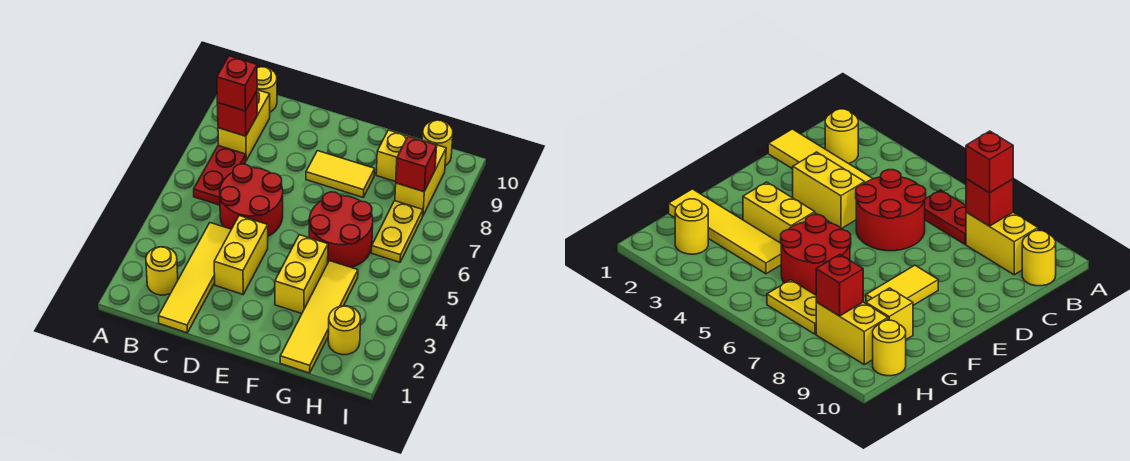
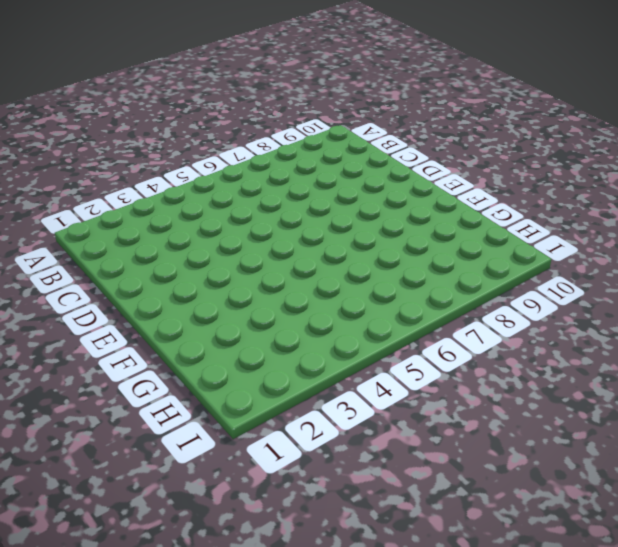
none -> yellow 1x1 round brick [146,247,178,295]
none -> red 1x2 plate [194,146,246,205]
none -> yellow 1x2 brick [218,90,270,160]

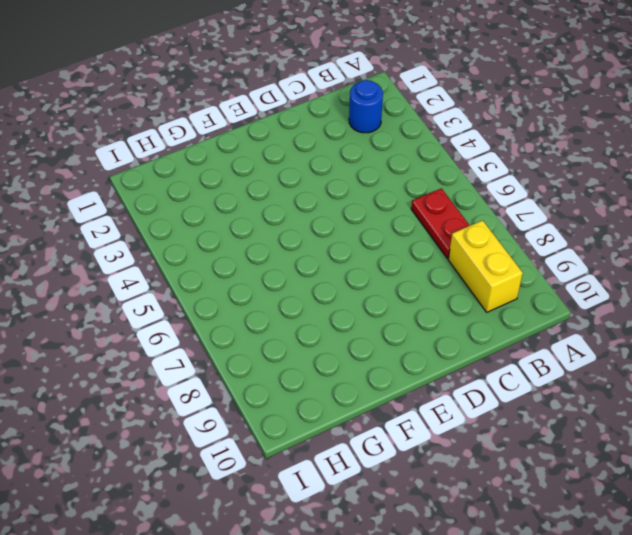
blue 1x1 round brick [349,80,383,133] -> yellow 1x1 round brick [146,247,178,295]
none -> yellow 1x1 round brick [257,67,277,112]
none -> yellow 1x4 tile [158,223,231,333]
none -> red 2x2 round brick [220,164,283,236]

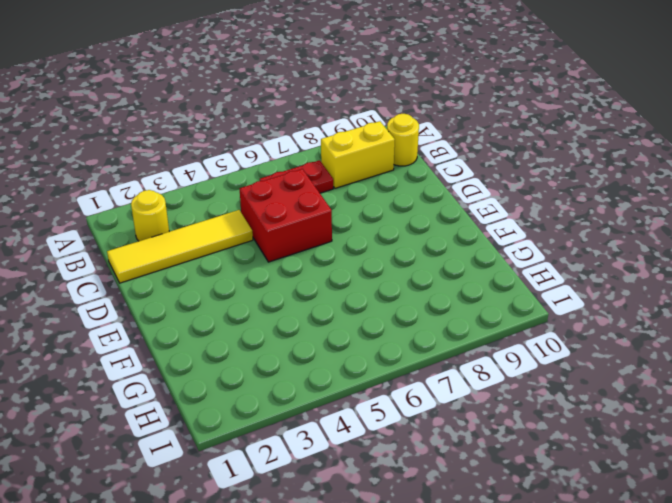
red 2x2 brick [240,169,332,262] -> red 2x2 round brick [220,164,283,236]
none -> yellow 1x2 brick [214,216,268,294]
none -> yellow 1x2 tile [306,151,375,197]
none -> yellow 1x2 brick [275,235,328,314]

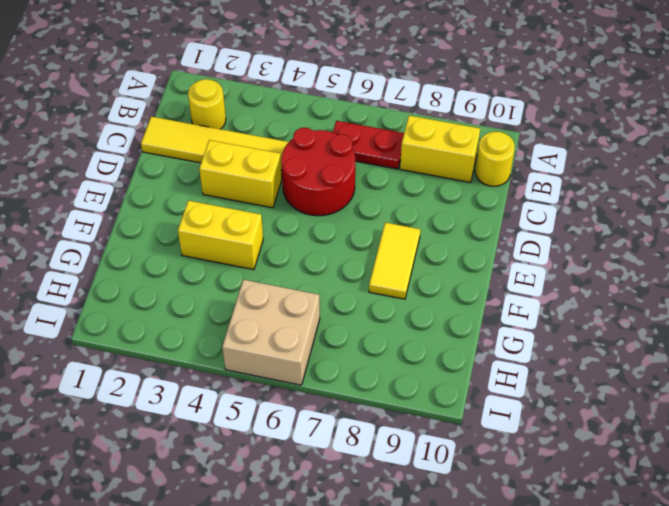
tan 2x2 brick [222,280,320,385] -> yellow 1x2 plate [372,201,423,262]
none -> red 2x2 round brick [309,192,373,267]
none -> yellow 1x4 tile [280,261,358,373]
none -> yellow 1x1 brick [376,130,416,182]

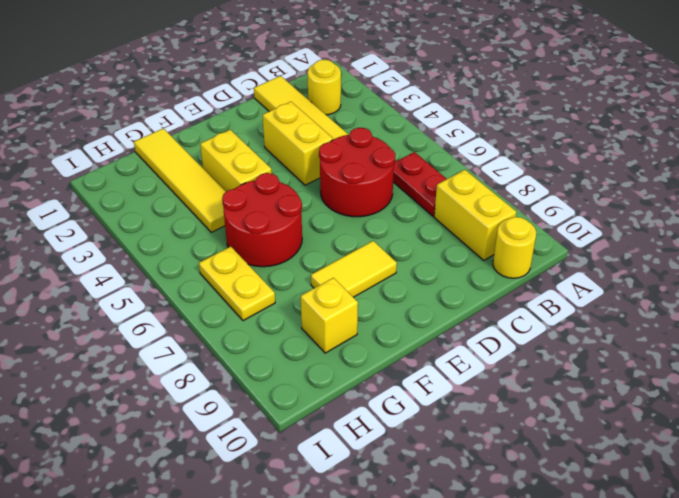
none -> yellow 1x1 round brick [328,306,361,355]
none -> yellow 1x2 brick [395,139,446,215]
none -> yellow 1x1 round brick [422,120,453,165]

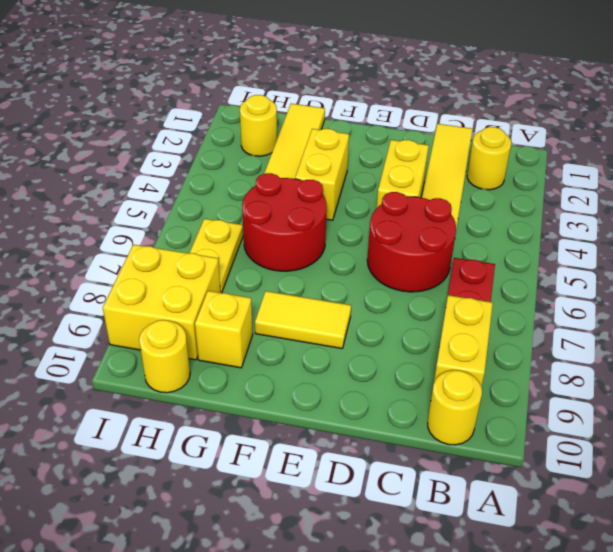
yellow 2x2 brick [103,245,221,360] -> yellow 1x2 brick [395,139,446,215]
none -> red 1x1 brick [217,91,258,136]
none -> red 1x1 brick [396,136,437,192]
none -> red 1x1 brick [217,56,257,111]

